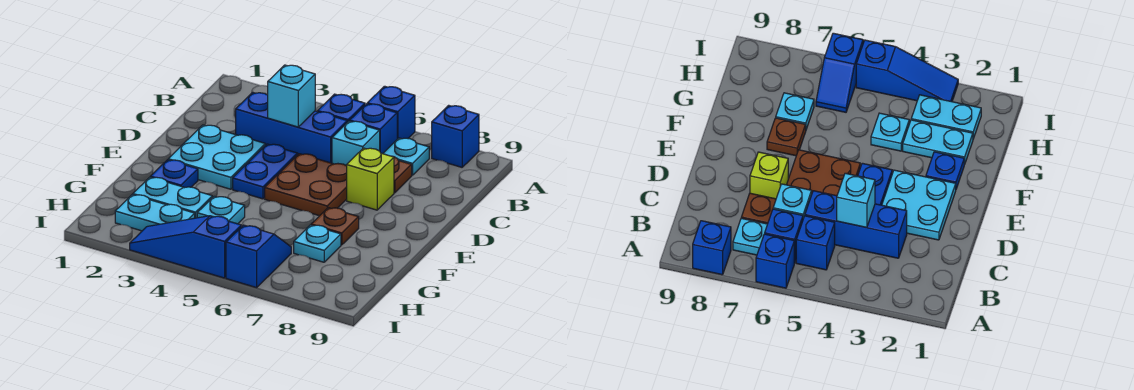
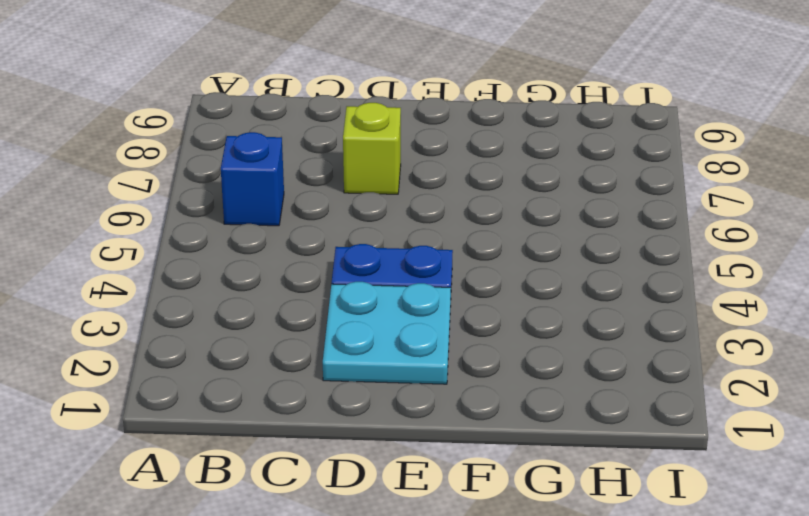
none -> blue 1x1 brick [367,86,415,139]
none -> blue 1x1 brick [432,105,479,167]
none -> blue 1x1 brick [318,94,365,122]

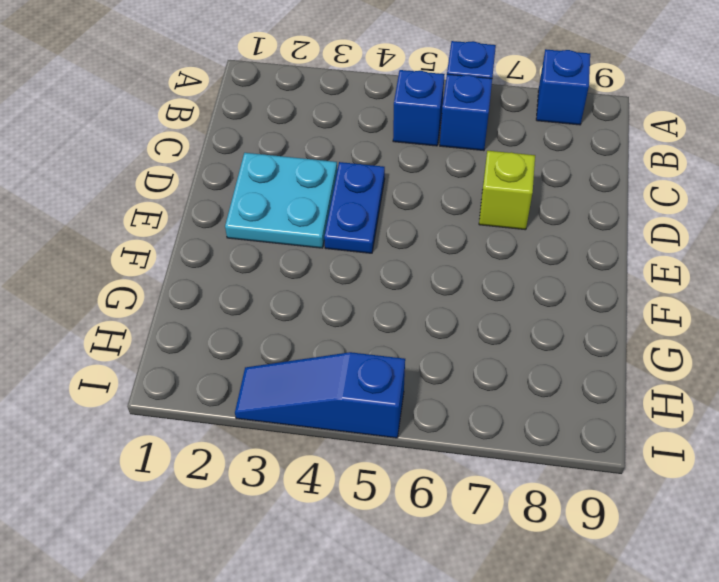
none -> cyan 1x1 plate [383,138,429,175]
none -> blue 1x3 brick [236,92,347,163]
none -> cyan 1x1 brick [332,121,380,166]

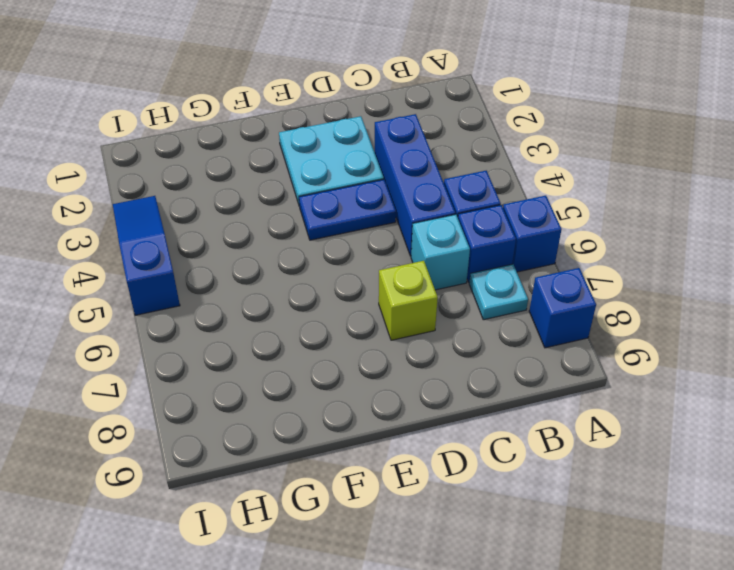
none -> brown 1x1 plate [392,156,412,193]
none -> brown 2x2 plate [265,154,347,216]
none -> blue 1x1 plate [151,160,198,188]

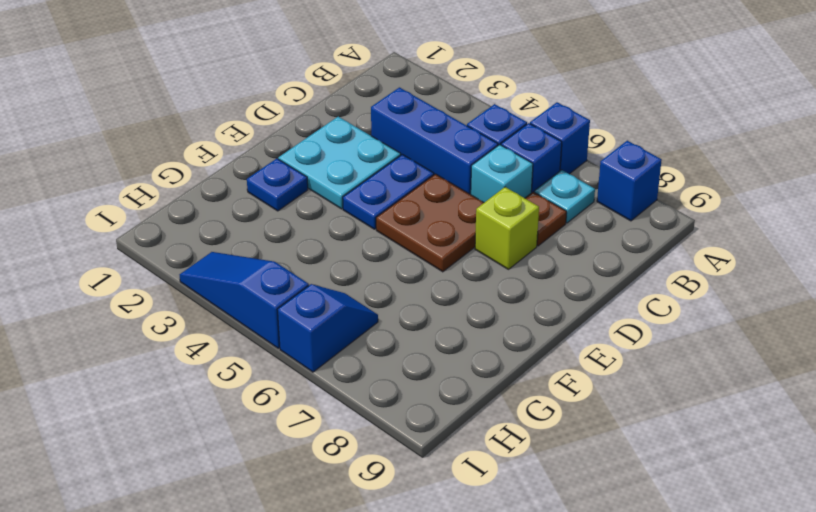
none -> brown 1x1 plate [311,208,359,245]
none -> cyan 1x2 plate [133,177,212,218]
none -> cyan 1x1 plate [197,196,245,224]

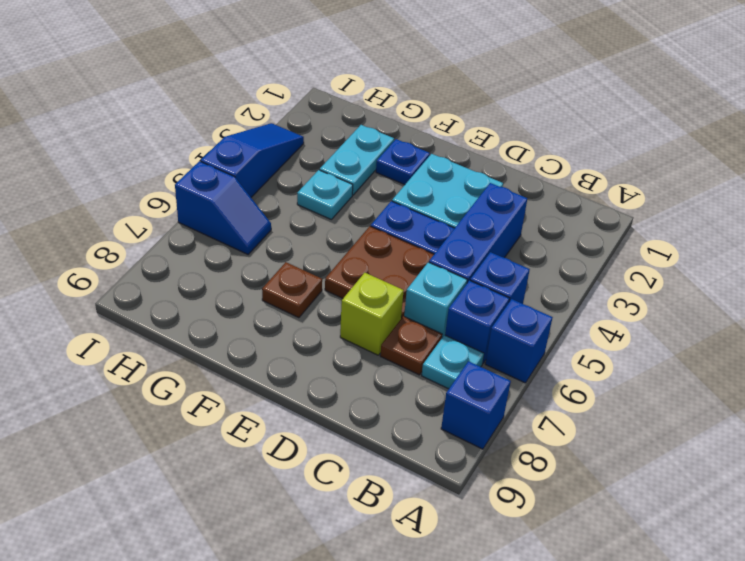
none -> cyan 1x1 plate [294,225,341,262]
none -> cyan 1x2 plate [115,195,195,231]
none -> cyan 1x1 brick [268,65,315,127]

